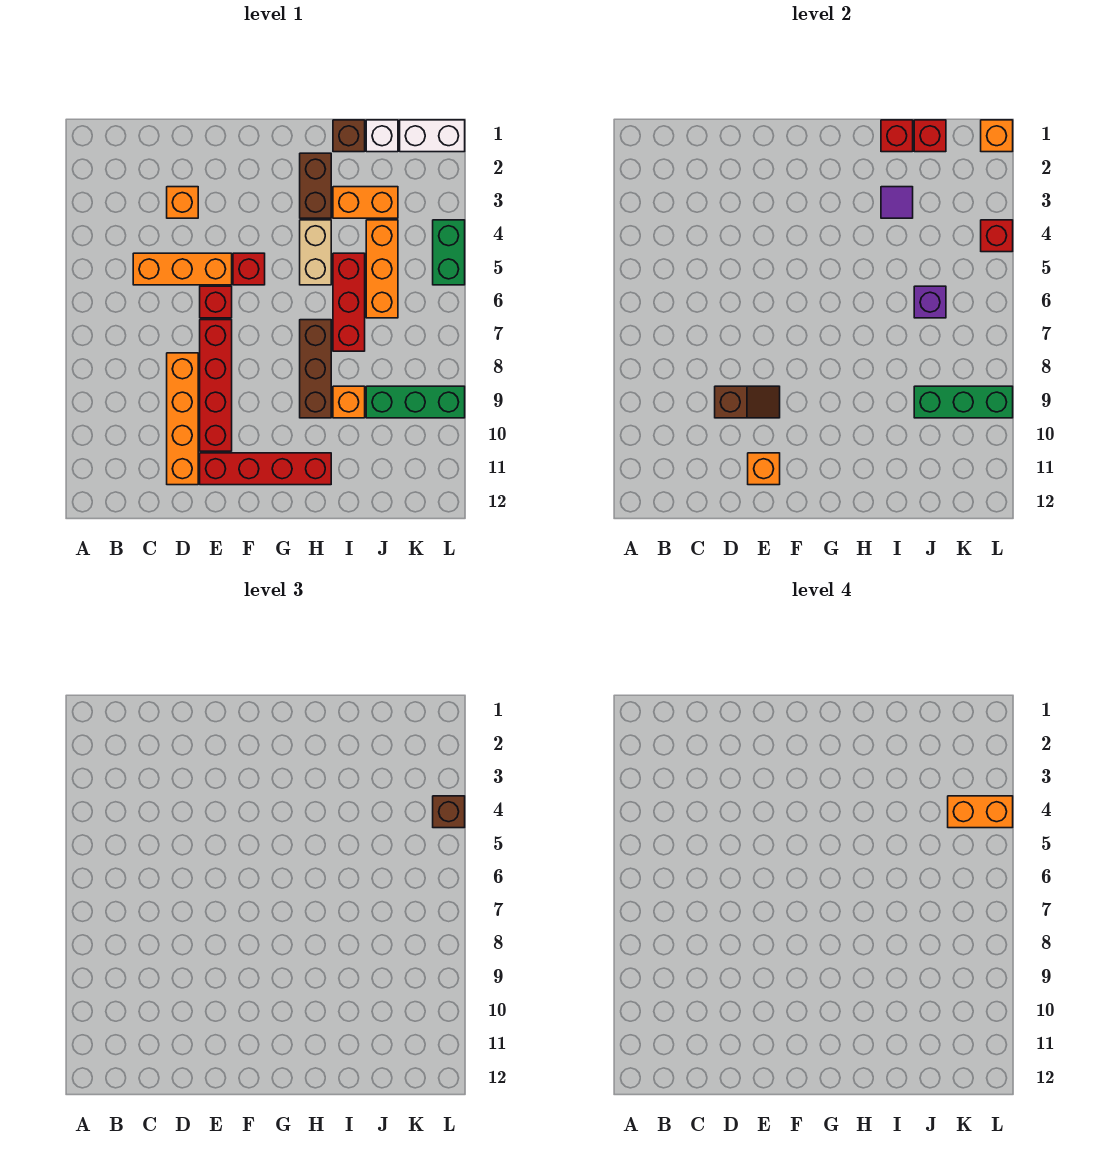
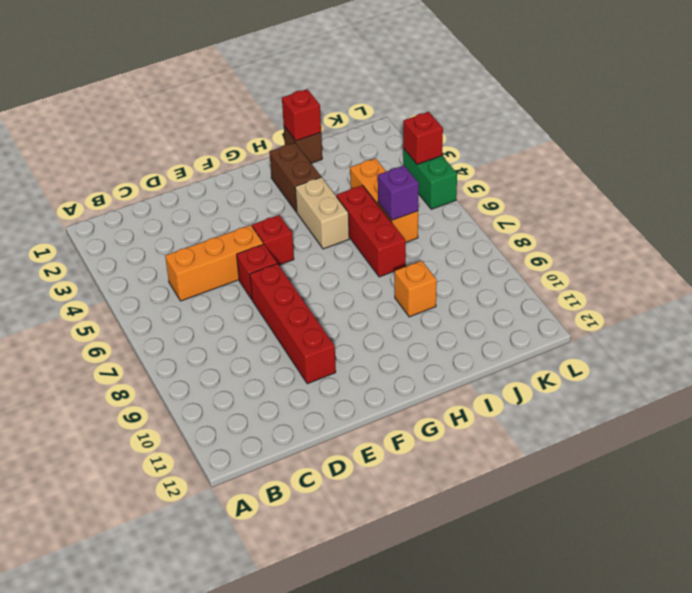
none -> orange 1x1 brick [167,187,198,218]
none -> orange 1x4 brick [167,353,198,485]
none -> red 1x4 brick [200,453,331,485]
none -> brown 1x3 brick [300,320,331,418]

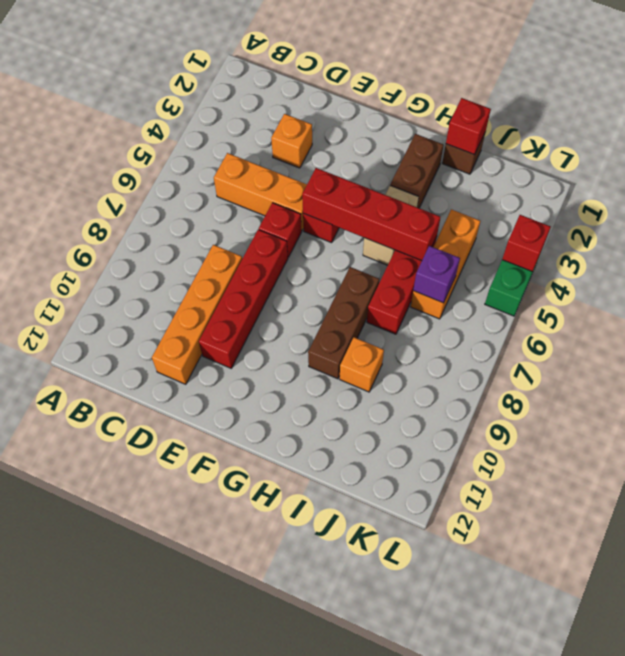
red 1x4 brick [302,168,440,261] -> red 1x4 brick moved to [200,453,331,485]
none -> orange 1x2 brick [333,187,398,218]
none -> white 1x1 brick [366,120,398,152]
none -> green 1x3 brick [366,386,465,418]
none -> white 1x2 brick [400,120,465,152]

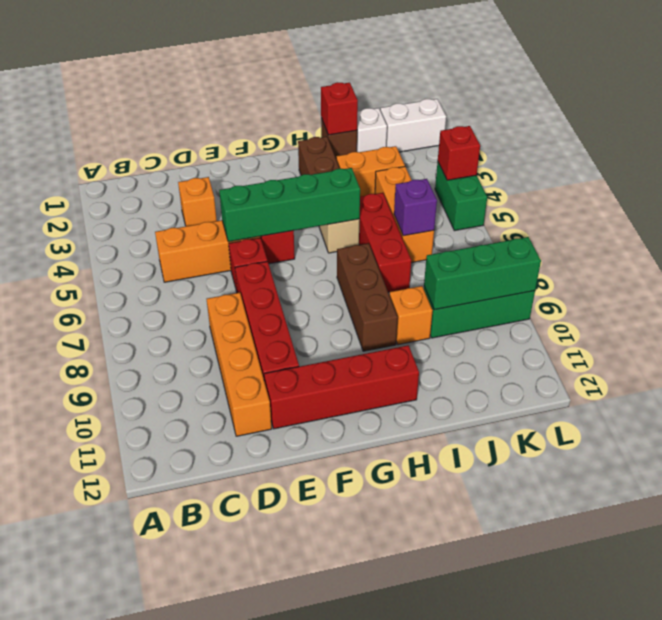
green 1x4 brick [219,168,360,242] -> none
none -> brown 1x2 slope [715,386,780,418]
none -> orange 1x1 brick [748,453,780,485]
none -> purple 1x1 tile [881,187,913,218]
none -> red 1x1 brick [914,120,946,152]

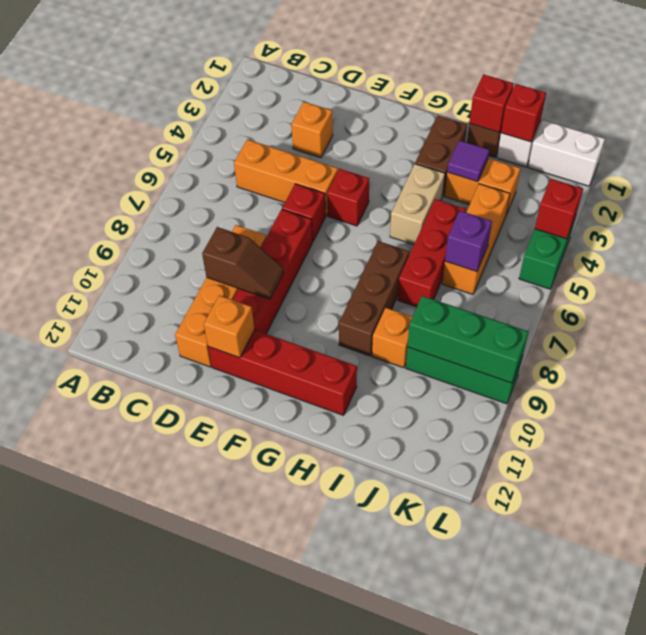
none -> orange 1x1 brick [981,120,1013,152]
none -> brown 1x1 brick [433,796,465,828]
none -> orange 1x2 brick [948,796,1013,828]

